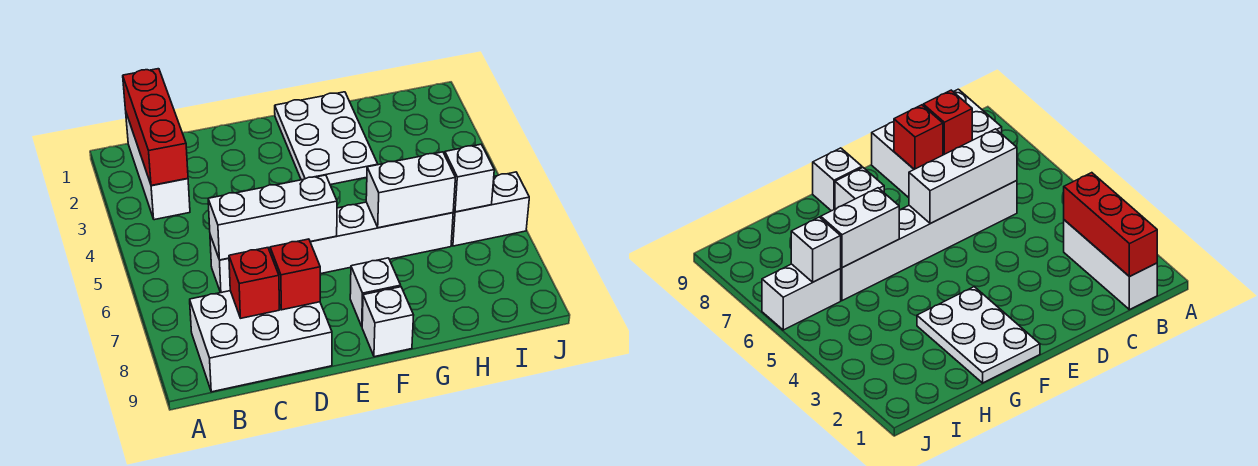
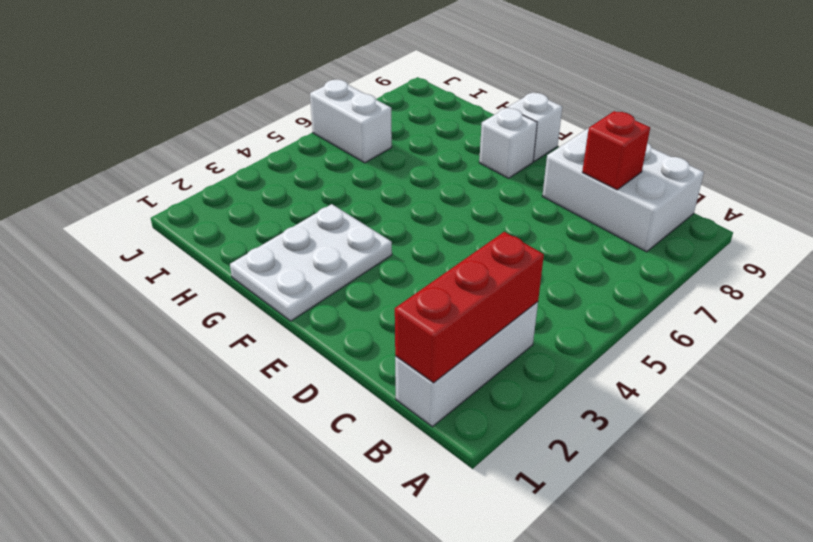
none -> white 1x6 brick [210,202,453,293]
none -> white 1x3 brick [208,175,337,260]
none -> red 1x1 brick [270,239,320,310]

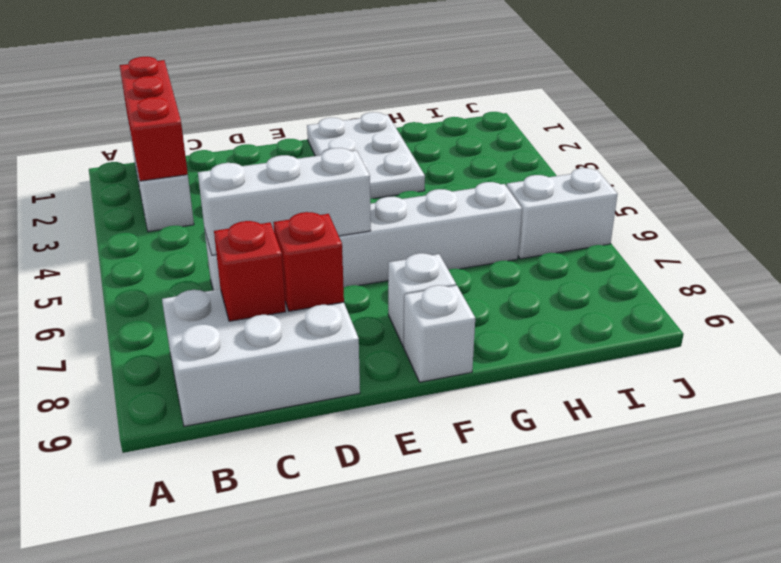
none -> white 1x2 brick [366,152,455,228]
none -> white 1x1 brick [445,144,494,212]

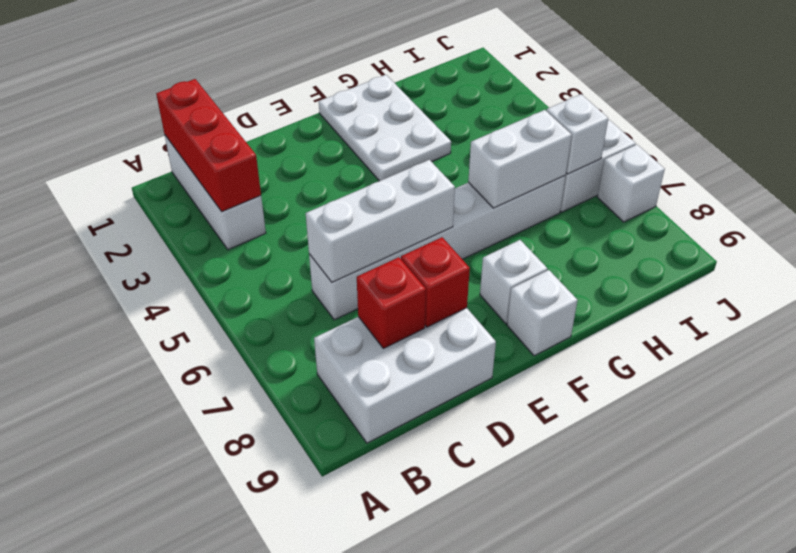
white 1x1 brick [597,145,665,222] -> none

